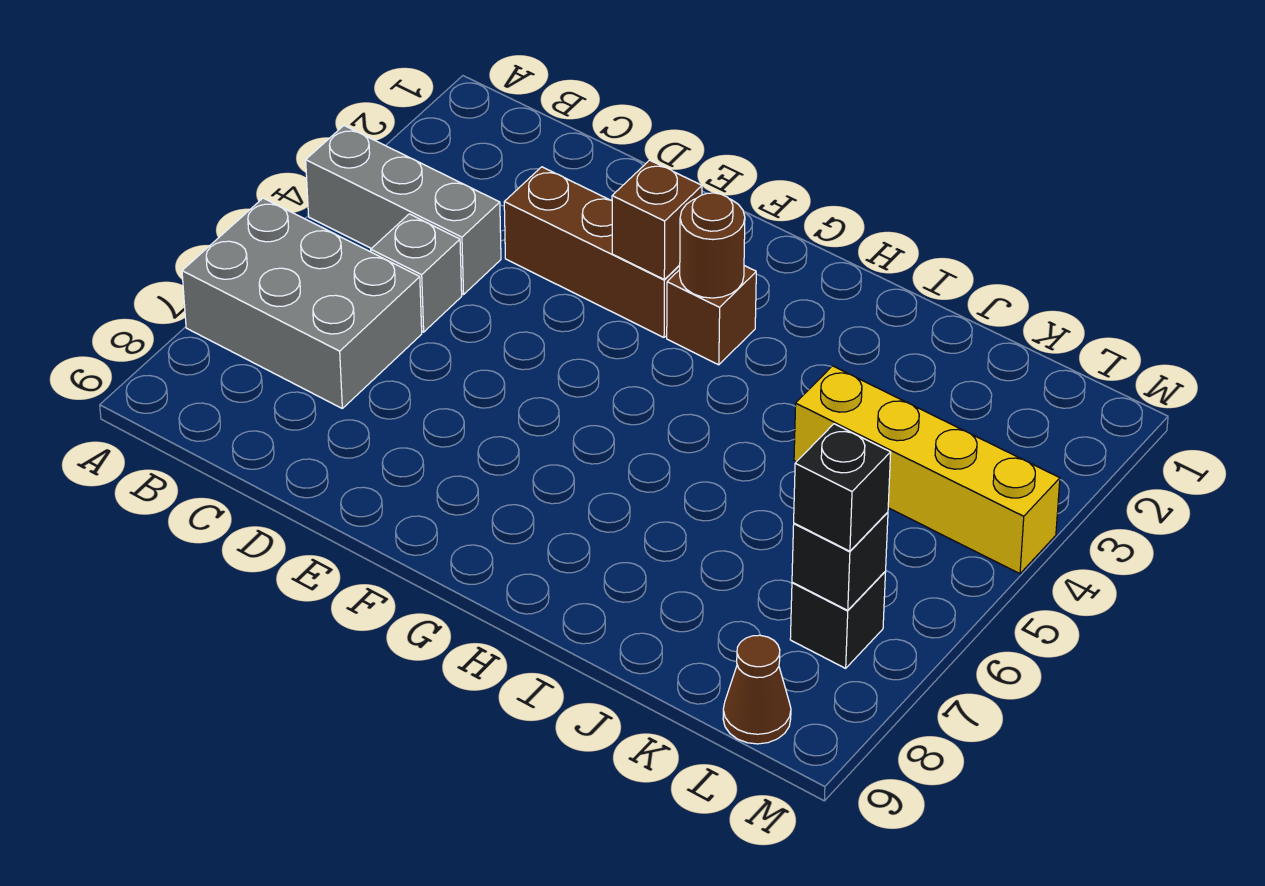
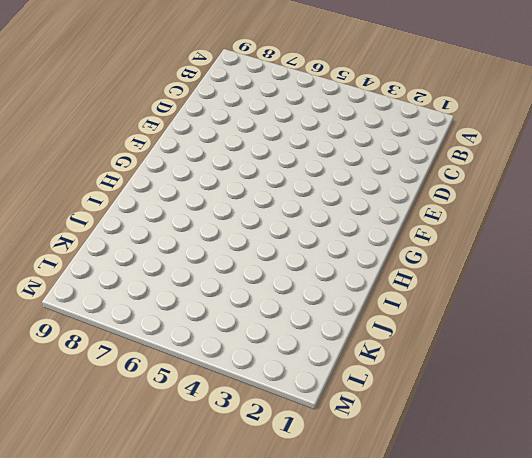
none -> grey 1x3 brick [306,126,501,295]
none -> grey 2x3 brick [182,198,422,408]
none -> grey 1x1 brick [371,214,462,332]

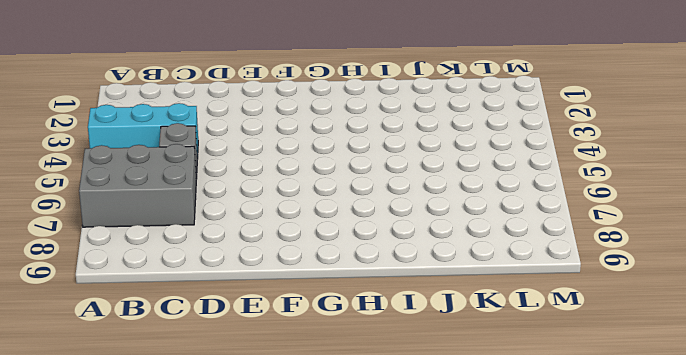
cyan 1x3 brick [88,103,198,159] -> grey 1x3 brick [306,126,501,295]
none -> brown 1x3 brick [504,167,680,337]
none -> brown 1x1 brick [667,266,756,365]
none -> yellow 1x4 brick [794,366,1060,574]

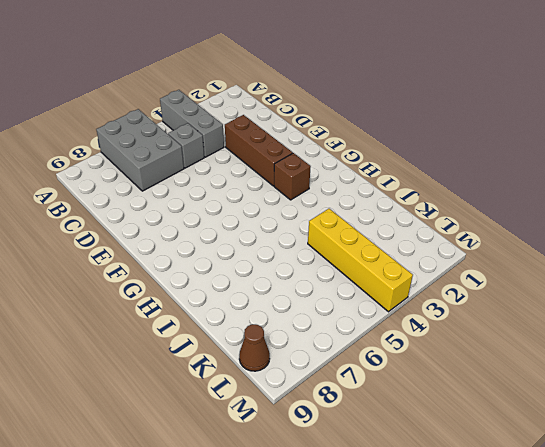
none -> black 1x1 brick [790,572,886,668]
none -> brown 1x1 brick [612,160,702,279]
none -> brown 1x1 round brick [680,193,745,298]

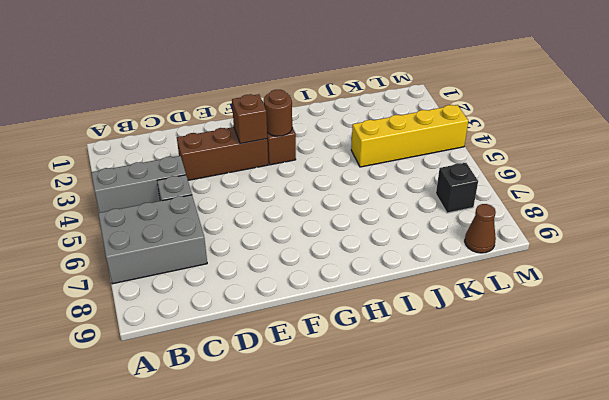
none -> black 1x1 brick [792,512,888,610]
none -> black 1x1 brick [794,424,891,551]

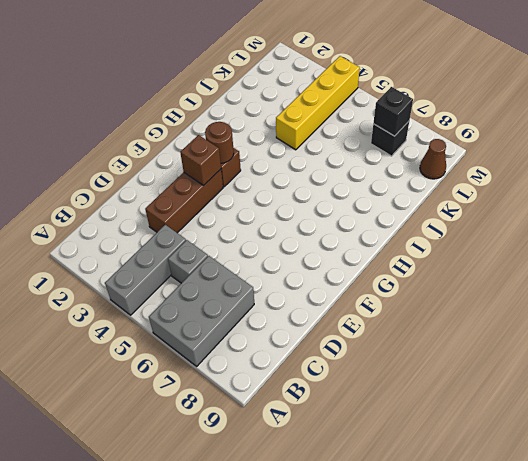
none -> black 1x1 brick [794,424,891,551]

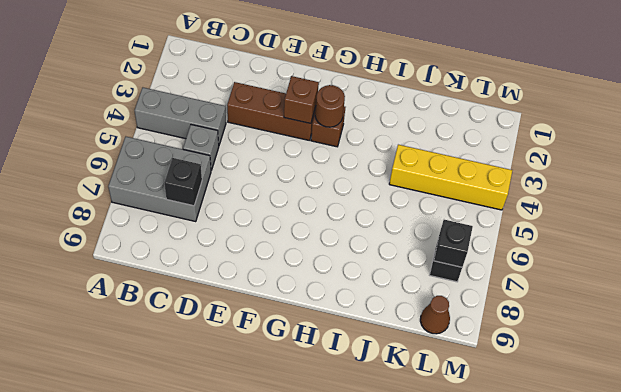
black 1x1 brick [164,158,202,206] -> black 1x1 brick moved to [794,424,891,551]

